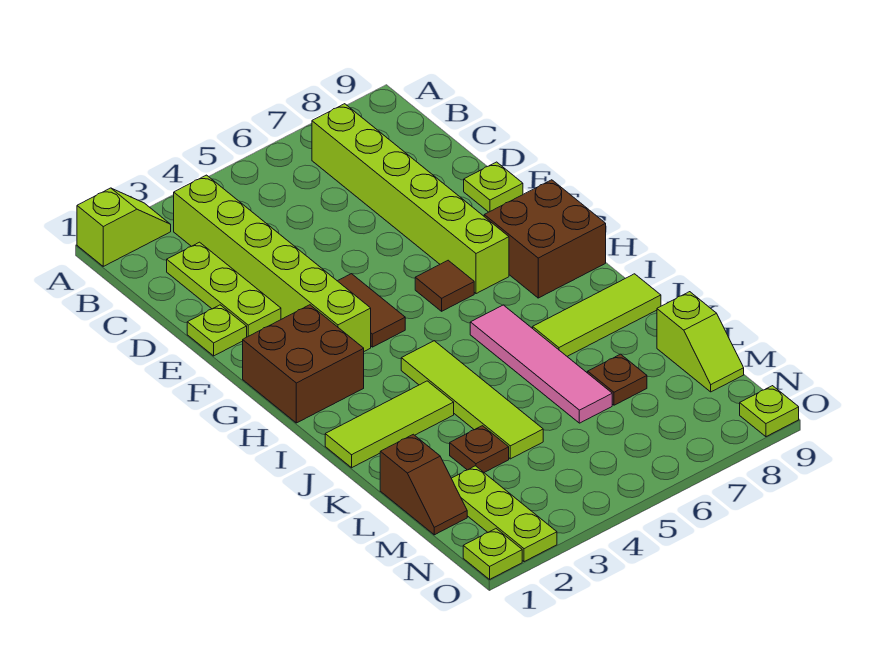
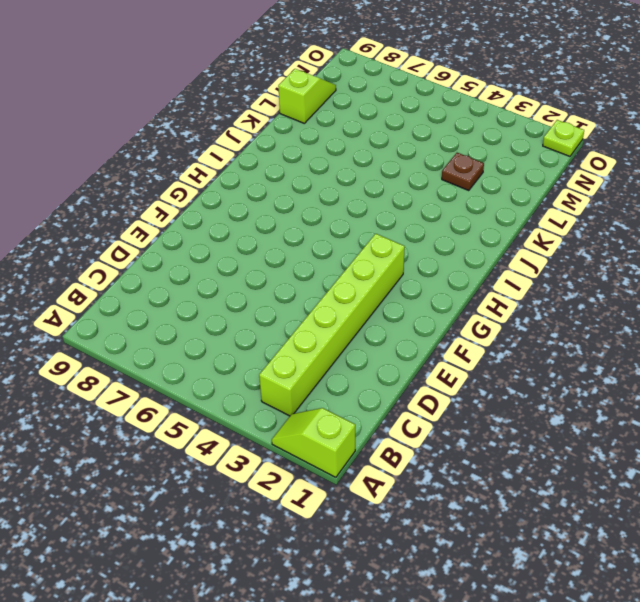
none -> lime 1x6 brick [312,104,509,294]
none -> lime 1x3 plate [167,242,281,337]
none -> lime 1x1 plate [187,305,247,356]

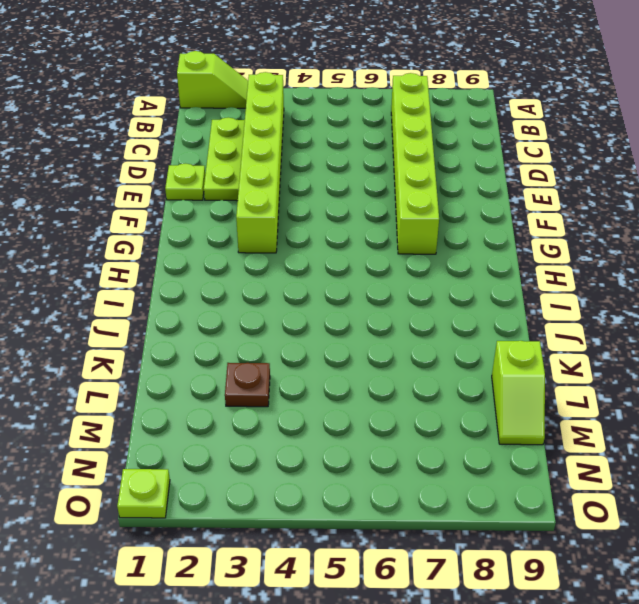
none -> lime 1x1 plate [464,162,523,212]
none -> brown 1x2 tile [338,274,405,347]
none -> brown 2x2 brick [243,305,364,423]

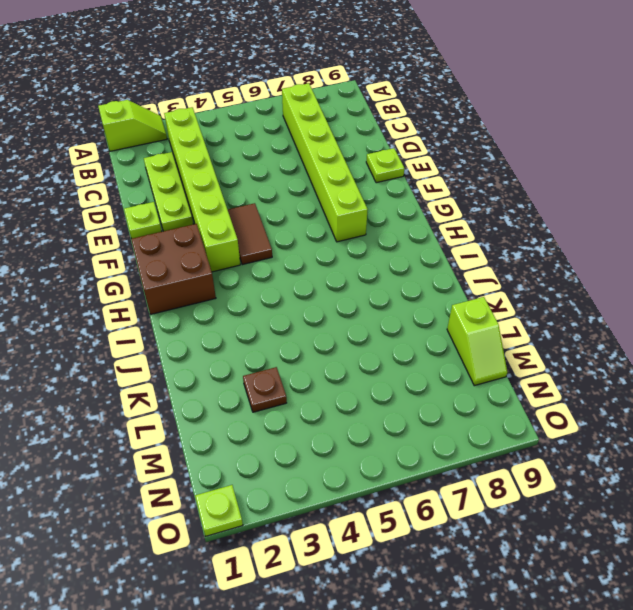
none -> brown 1x1 tile [415,260,474,311]
none -> brown 2x2 brick [484,180,606,298]
none -> lime 1x4 tile [401,341,543,459]

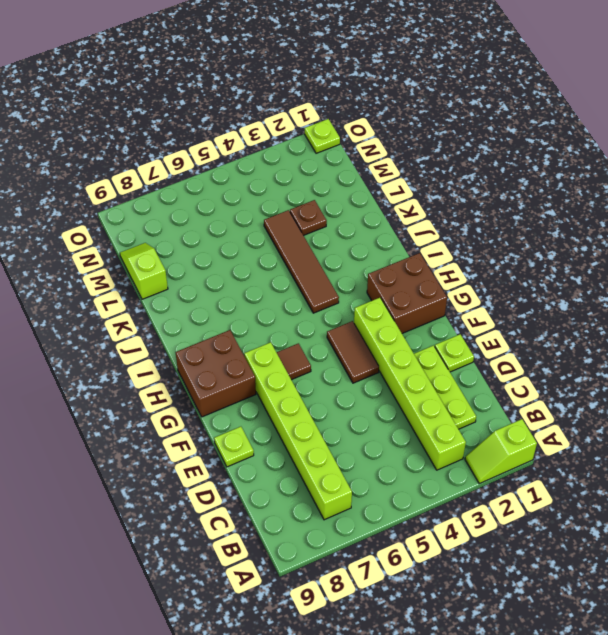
brown 1x4 tile [264,210,339,313] -> lime 1x4 tile [401,341,543,459]
none -> pink 1x4 tile [470,305,612,423]
none -> lime 1x3 tile [325,381,454,468]
none -> lime 1x3 tile [533,274,661,356]

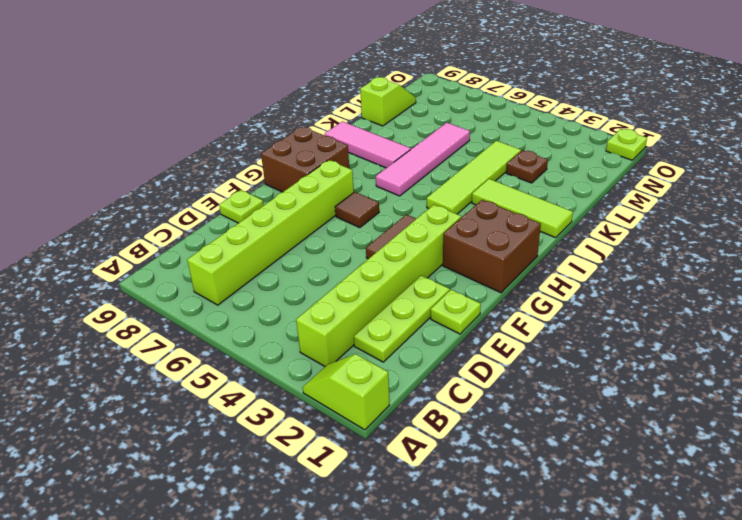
pink 1x3 tile [325,121,411,168] -> lime 1x3 tile [533,274,661,356]
none -> brown 1x2 slope [380,434,467,535]
none -> brown 1x1 plate [588,354,647,405]
none -> lime 1x3 plate [451,466,557,562]

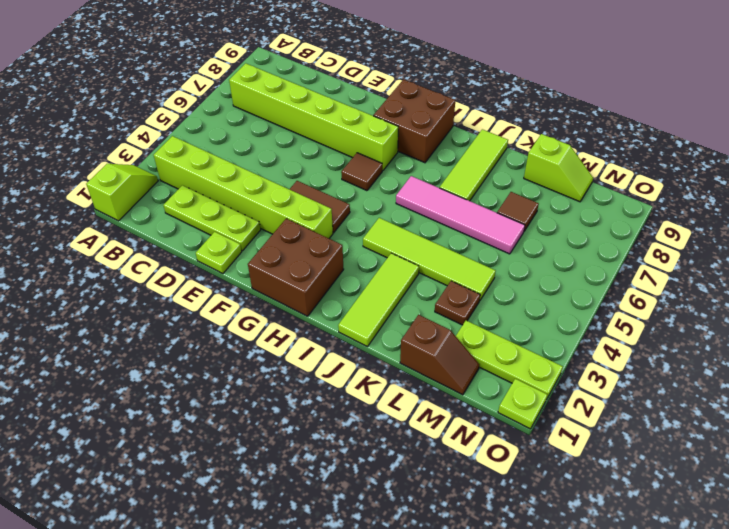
brown 1x1 tile [497,192,539,231] -> brown 1x1 plate [588,354,647,405]
none -> lime 1x1 plate [464,162,523,212]
none -> lime 1x1 plate [740,386,799,437]

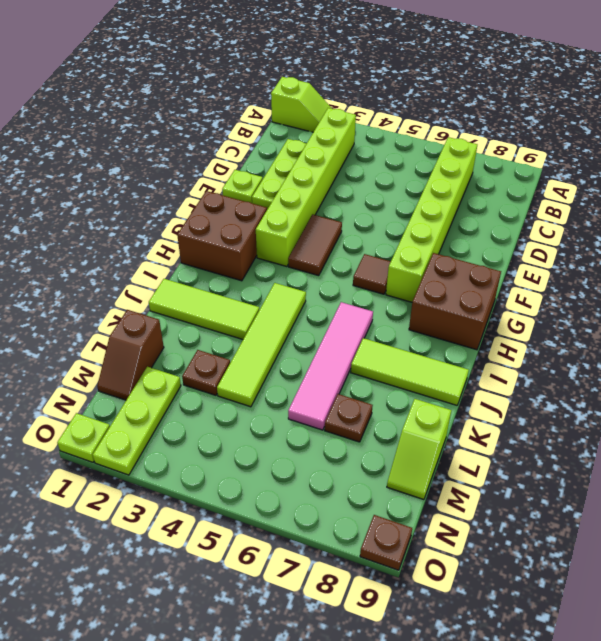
brown 1x1 plate [360,515,412,570] -> lime 1x1 plate [740,386,799,437]
none -> lime 1x1 plate [464,162,523,212]

